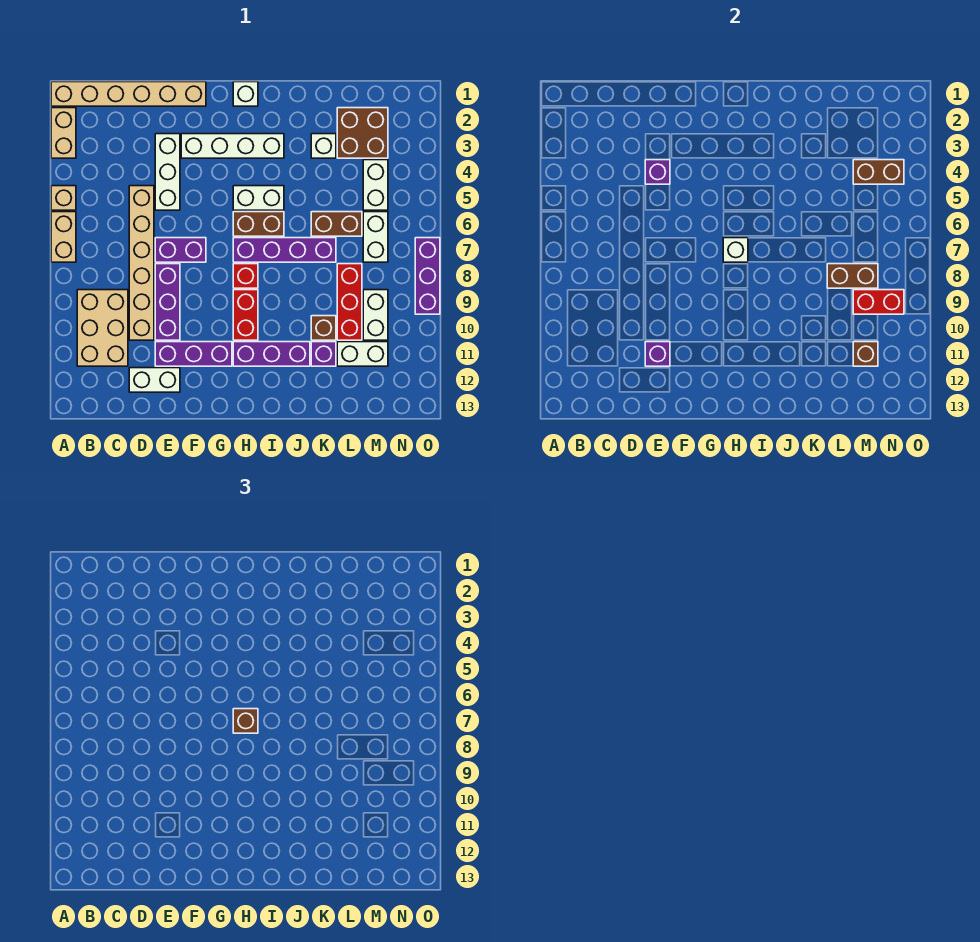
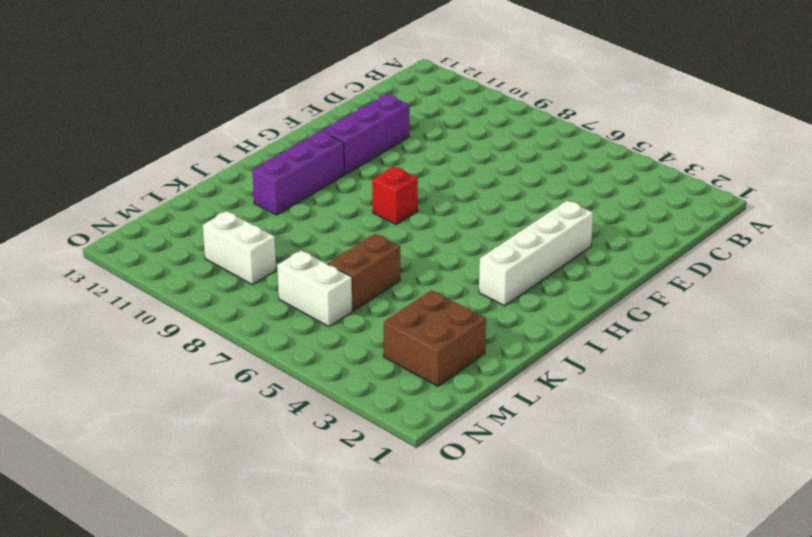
none -> tan 1x6 brick [51,82,206,106]
none -> tan 1x2 brick [51,108,76,158]
none -> tan 1x1 brick [51,186,76,210]
none -> tan 1x2 brick [51,212,76,262]

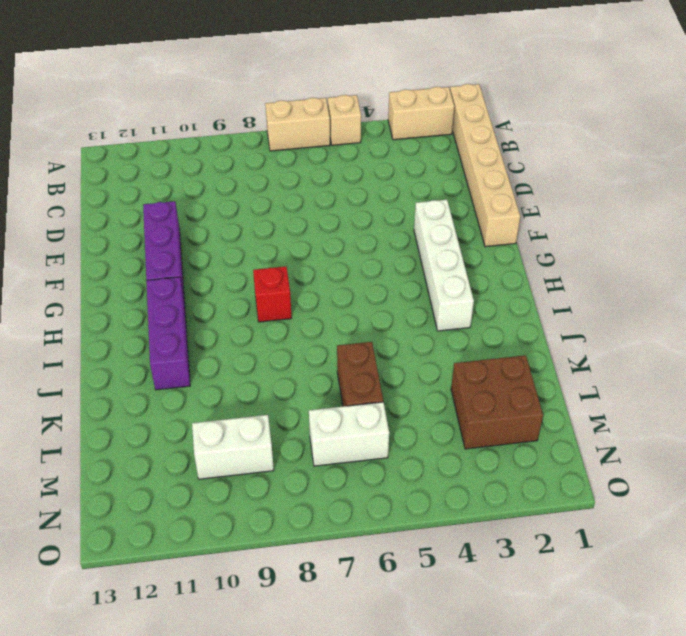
none -> tan 2x3 brick [77,290,128,366]
none -> tan 1x6 brick [129,186,154,340]
none -> white 1x2 brick [129,368,180,392]
none -> white 1x3 brick [155,134,180,210]

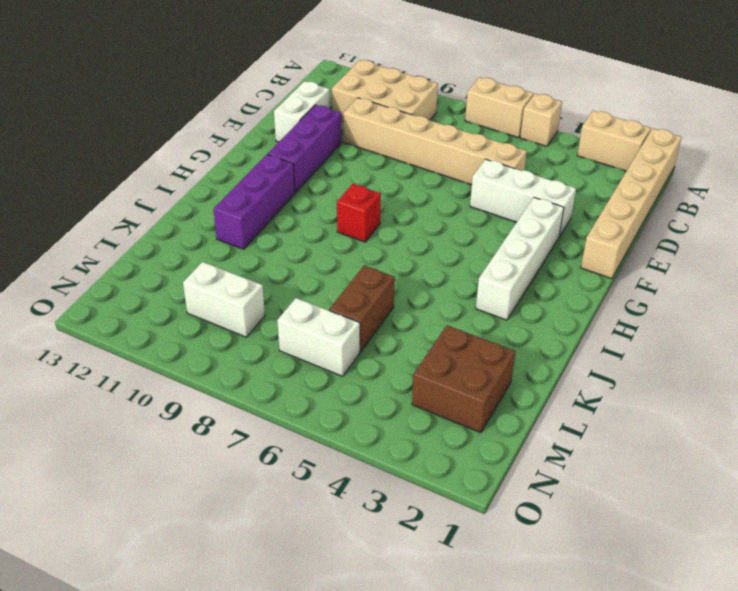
none -> purple 1x2 brick [155,238,206,262]
none -> purple 1x3 brick [155,264,180,340]
none -> white 1x1 brick [233,82,258,106]
none -> white 1x2 brick [233,186,284,210]

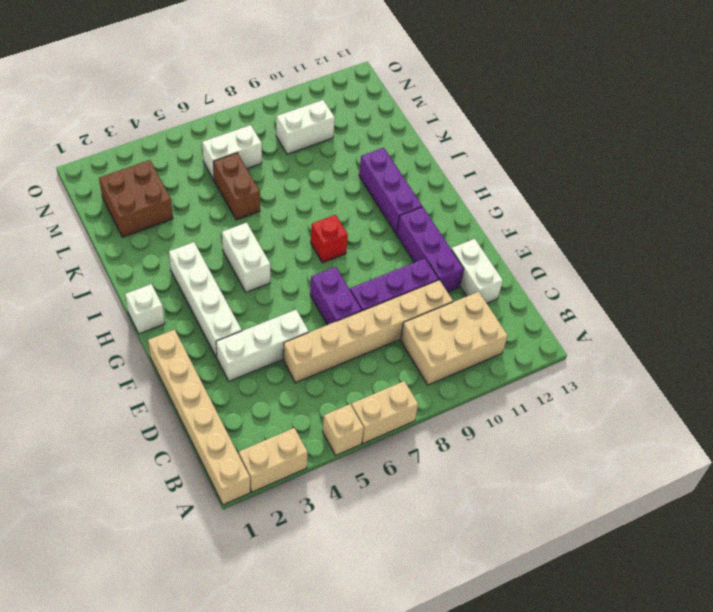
none -> brown 1x2 brick [233,212,284,236]
none -> purple 1x4 brick [233,238,336,262]
none -> red 1x2 brick [233,290,258,340]
none -> white 1x1 brick [311,134,336,158]

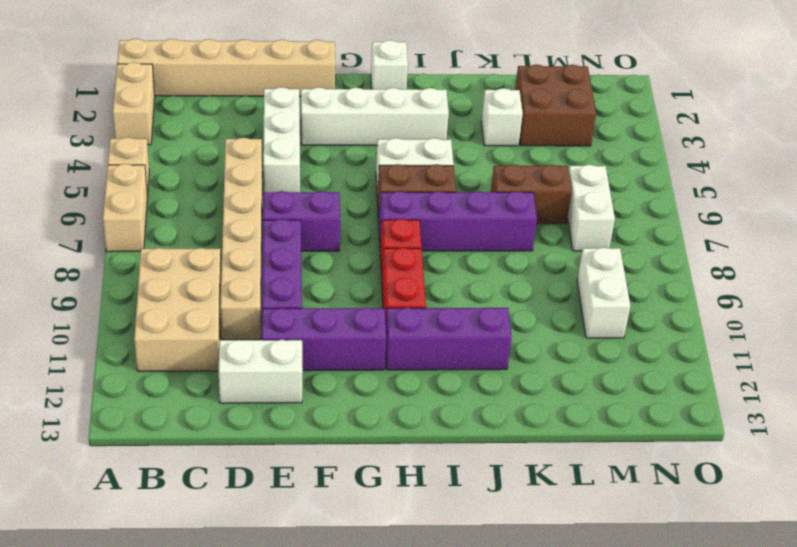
none -> brown 1x1 brick [311,316,336,340]
none -> purple 1x1 brick [311,342,336,366]
none -> red 1x3 brick [337,264,362,340]
none -> white 1x2 brick [337,342,388,366]

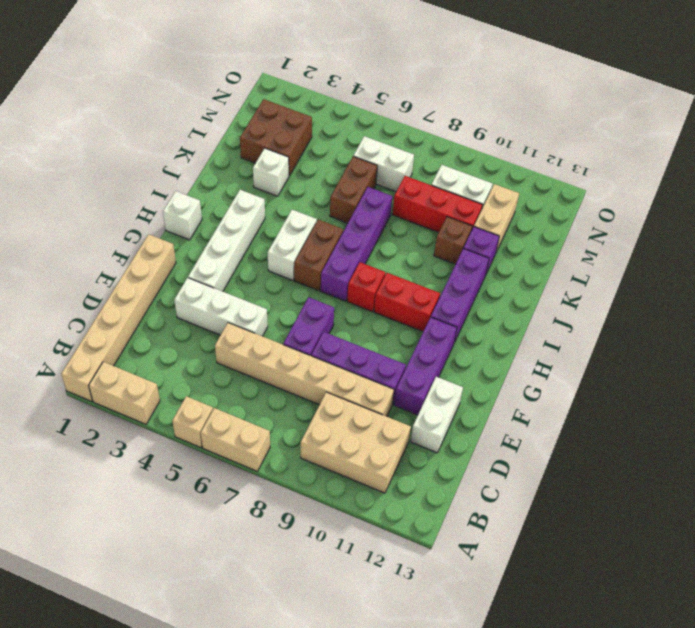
tan 1x2 brick [474,184,519,252] -> white 1x2 brick [337,342,388,366]
none -> white 1x2 brick [363,160,388,210]
none -> purple 1x3 brick [415,238,440,314]
none -> purple 1x1 brick [645,160,670,184]
none -> purple 1x1 brick [645,342,670,366]

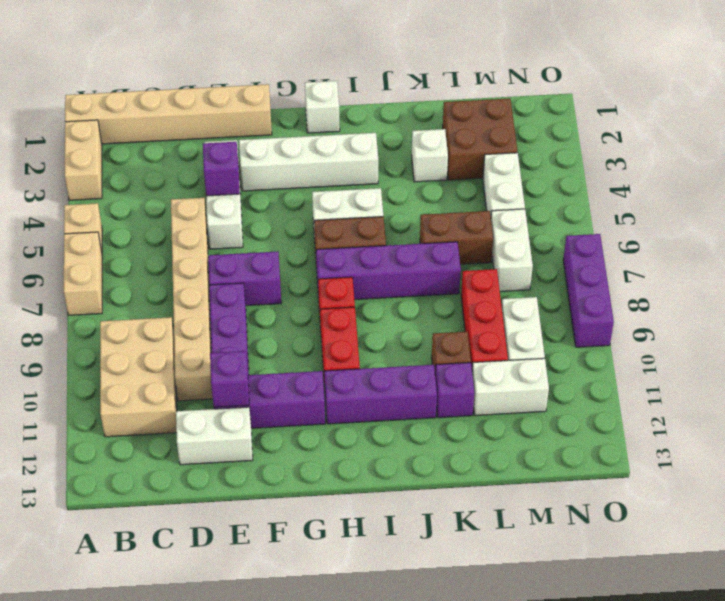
none -> white 1x1 brick [723,238,748,262]
none -> brown 1x2 brick [827,264,878,288]
none -> brown 1x2 brick [853,160,904,184]
none -> red 1x2 brick [853,290,904,314]

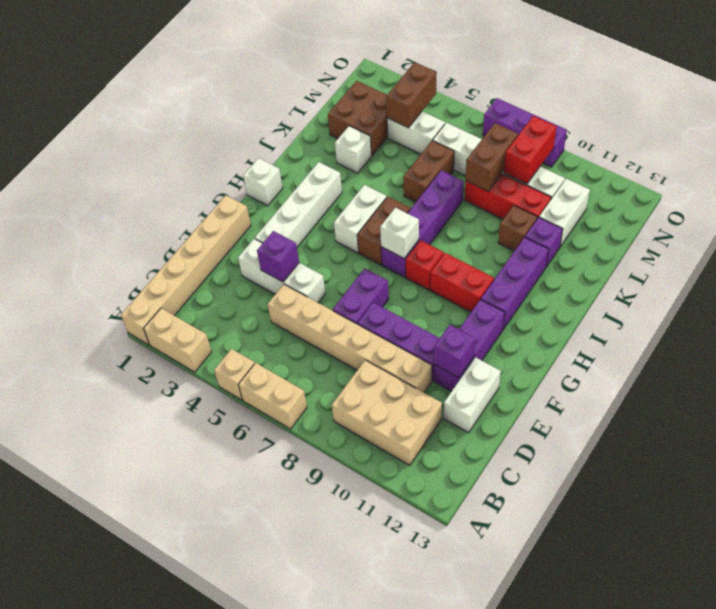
none -> brown 1x1 brick [853,342,878,366]
none -> brown 1x1 brick [233,709,258,733]

